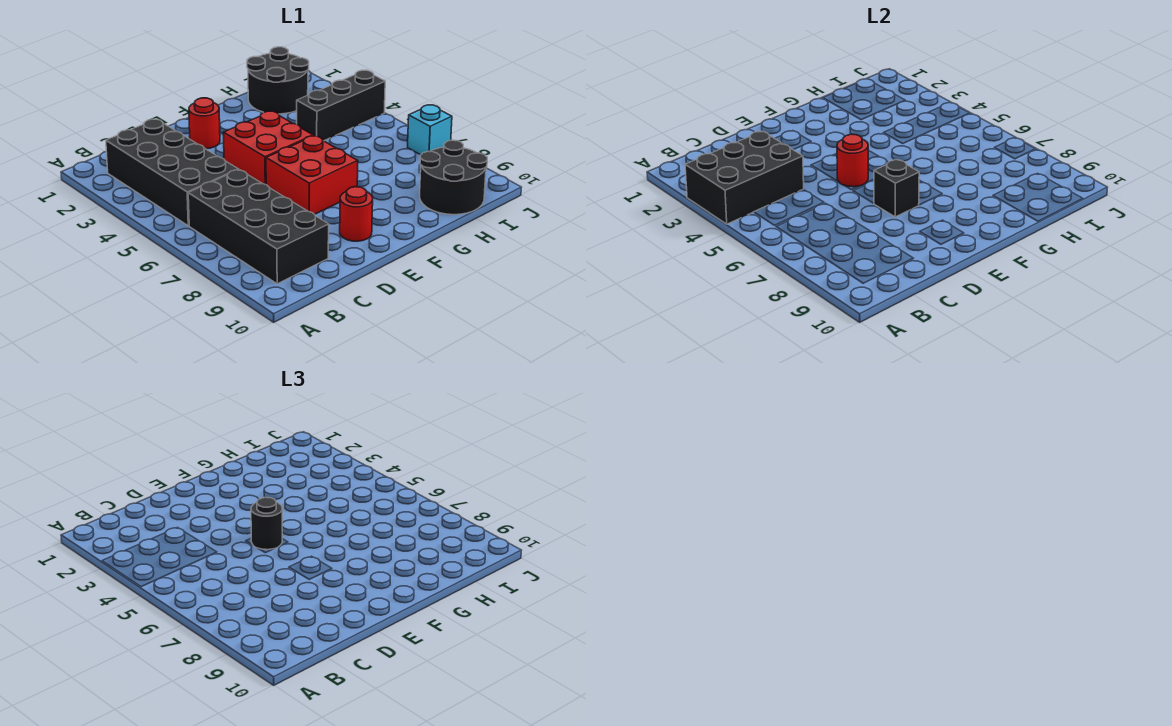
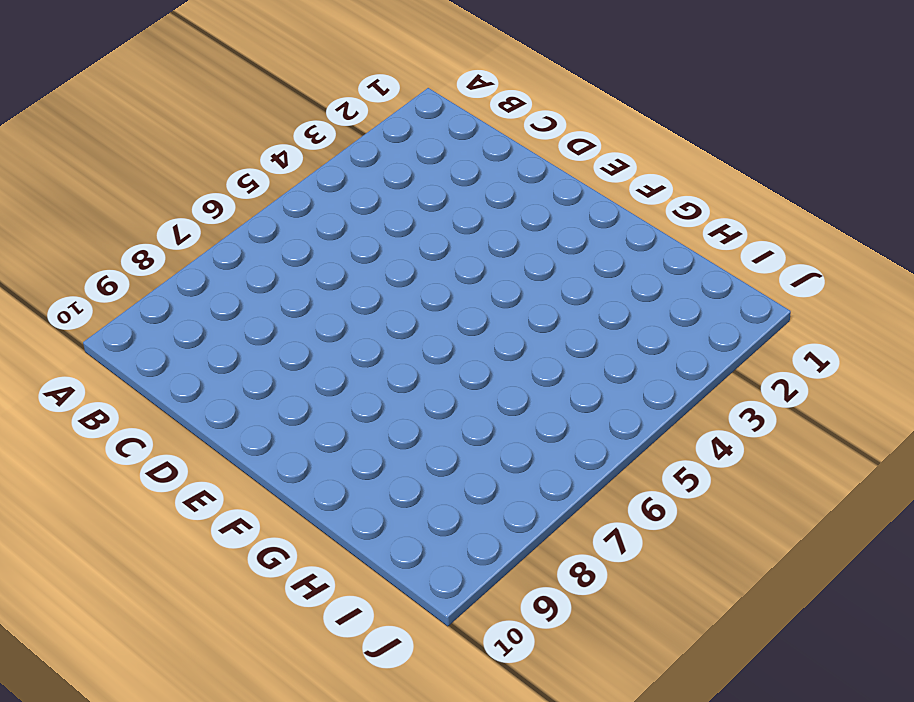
none -> black 2x4 brick [106,119,238,226]
none -> black 2x4 brick [188,170,329,284]
none -> red 1x1 round brick [189,98,220,149]

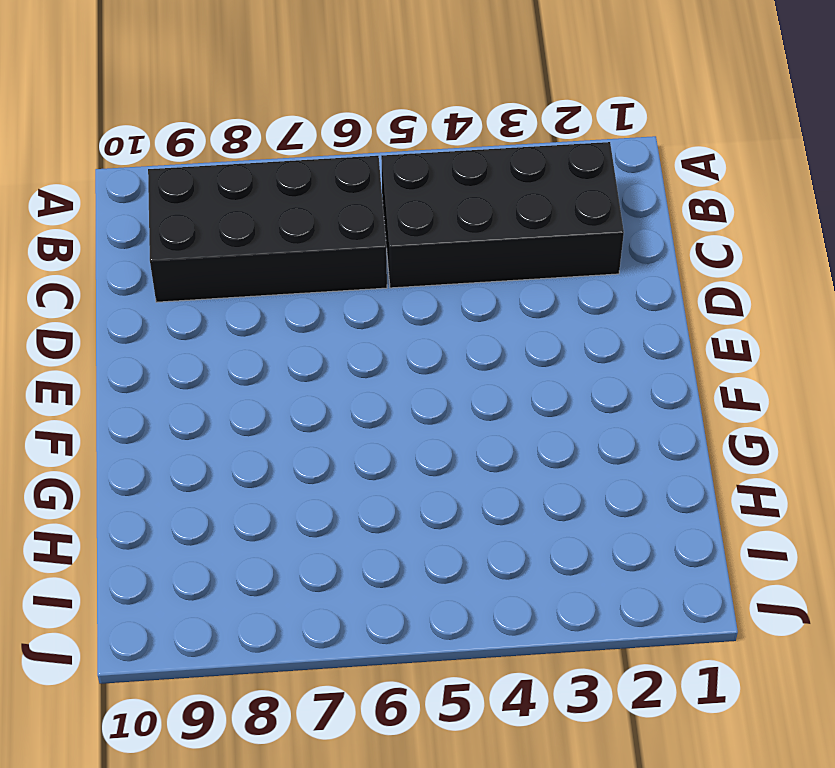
none -> red 1x1 round brick [189,98,220,149]
none -> red 2x2 brick [223,111,313,185]
none -> red 2x2 brick [266,136,358,215]

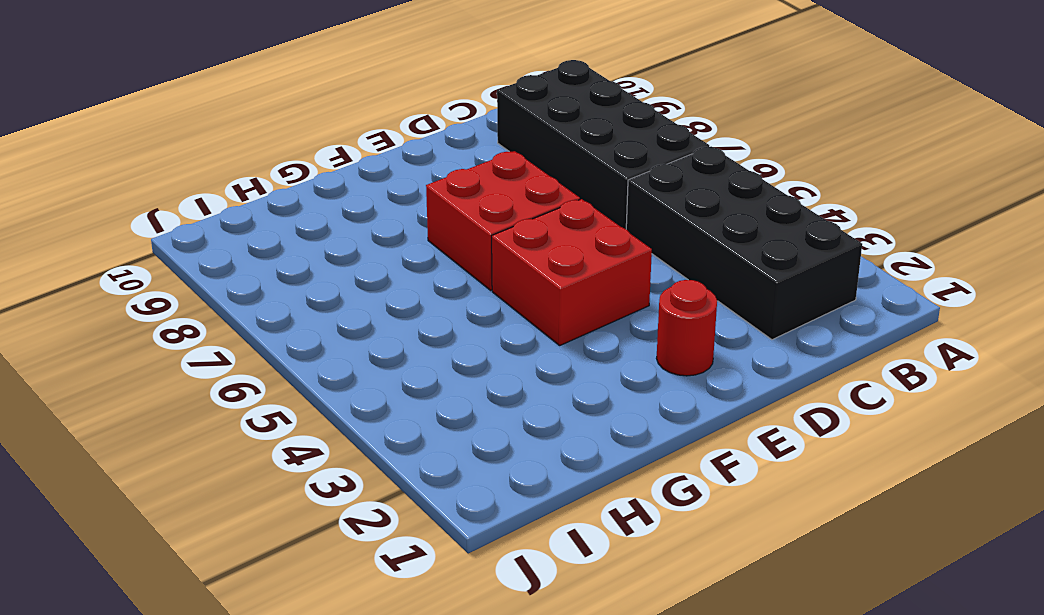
none -> red 1x1 round brick [340,187,373,241]
none -> black 2x2 round brick [247,47,309,114]
none -> black 1x3 brick [297,70,385,141]

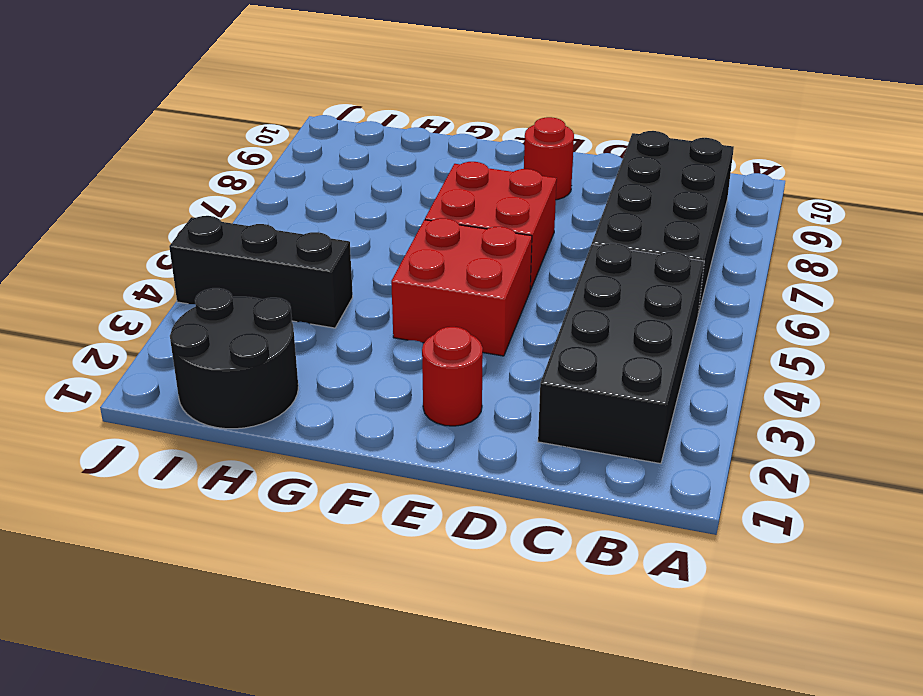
none -> black 2x2 round brick [420,140,487,215]
none -> cyan 1x1 brick [408,105,452,155]
none -> black 2x3 brick [685,131,804,224]

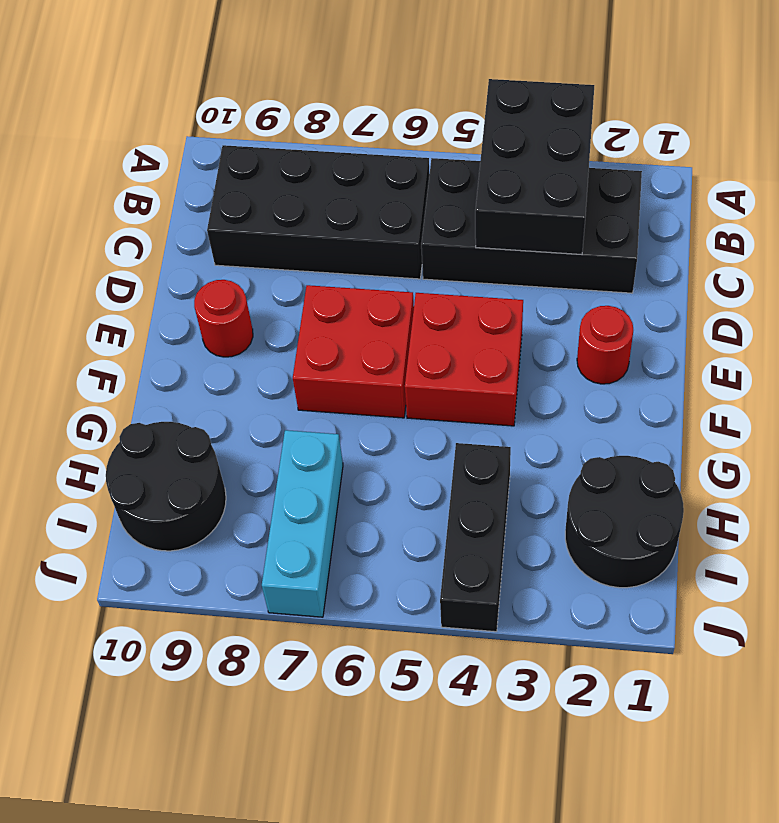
cyan 1x3 brick [262,430,343,617] -> cyan 1x1 brick [408,105,452,155]
none -> red 1x1 round brick [837,134,868,187]
none -> black 1x1 brick [874,160,919,217]
none -> black 1x1 round brick [251,497,282,550]

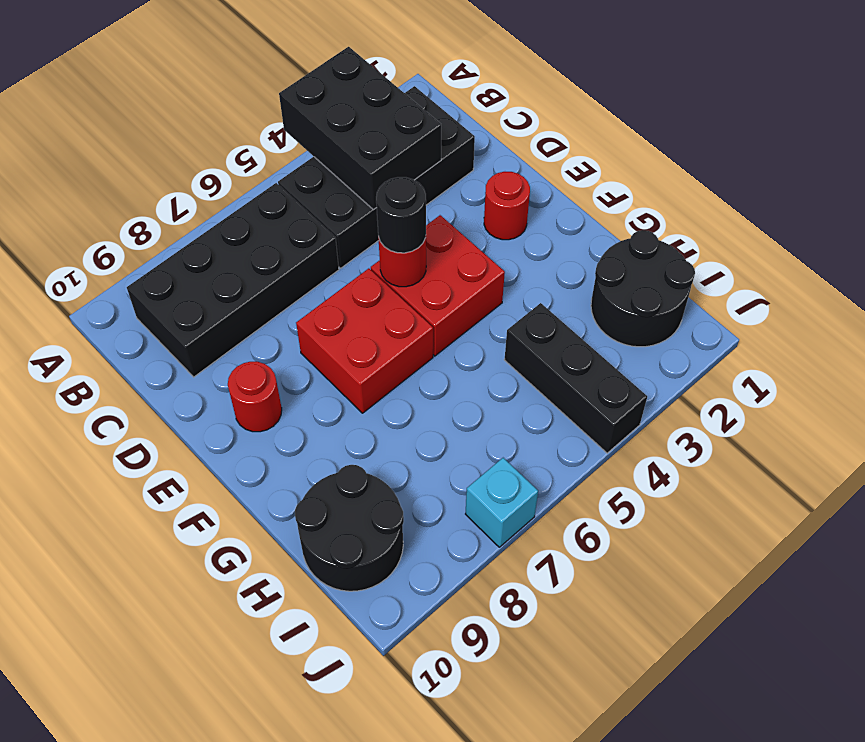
none -> black 1x1 brick [874,160,919,217]

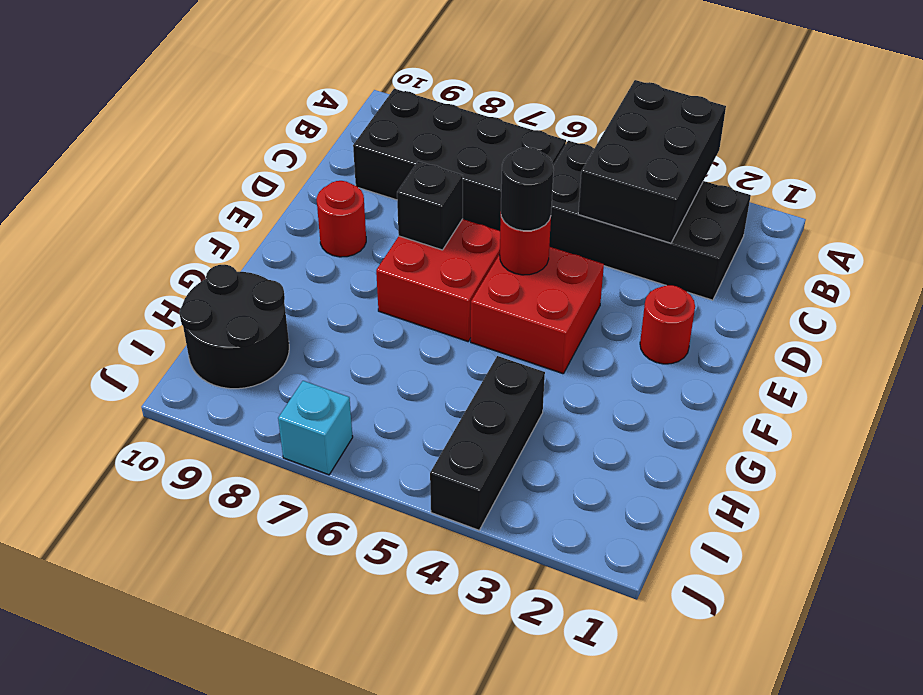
none -> black 2x2 round brick [247,47,309,114]

